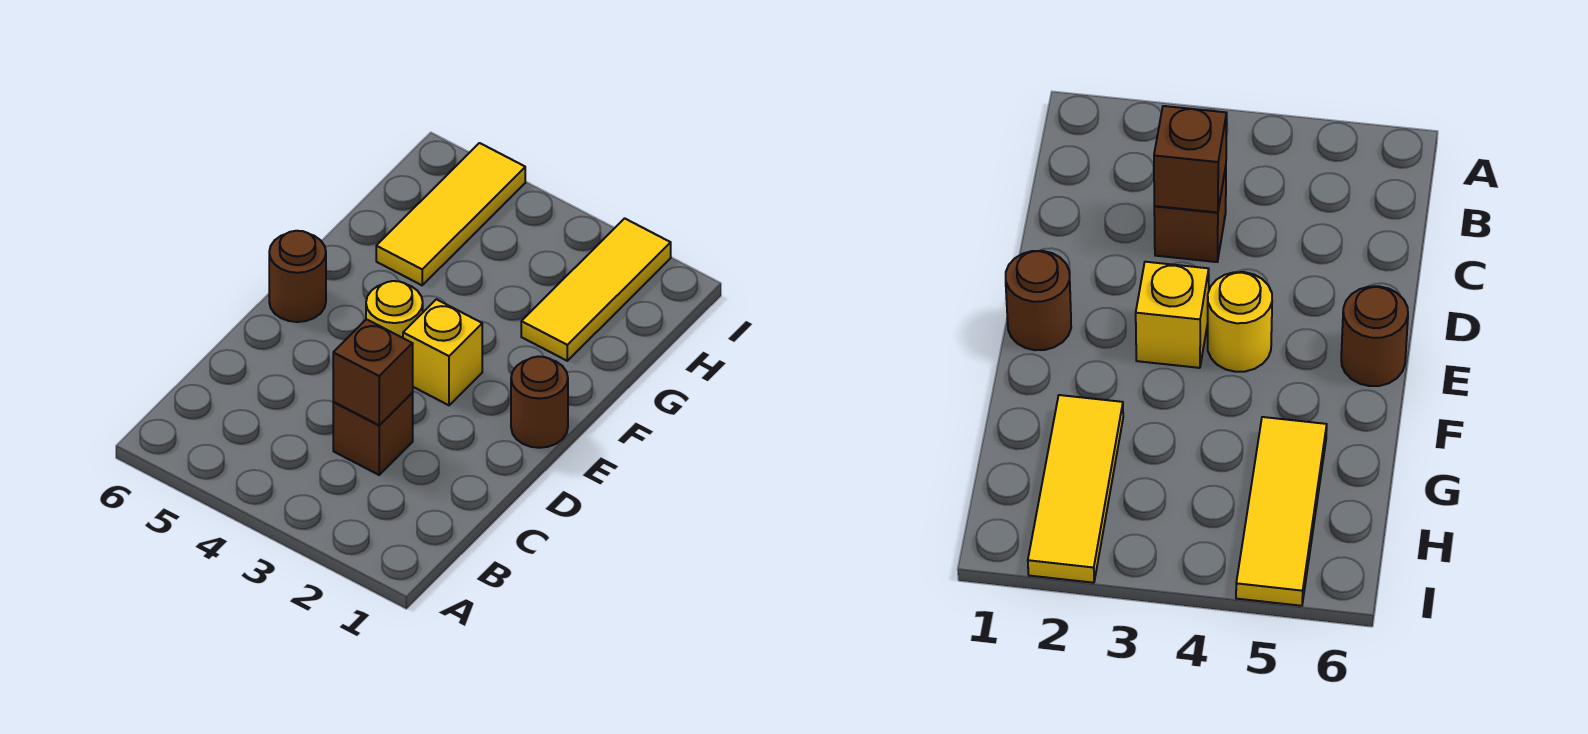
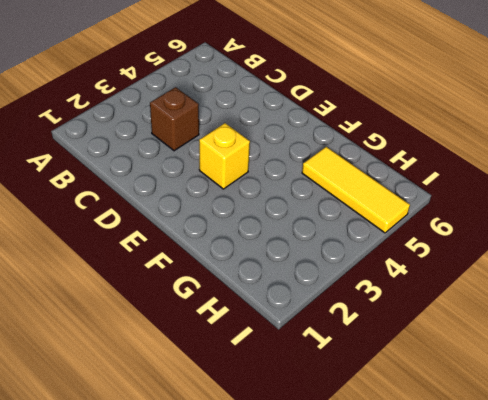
none -> brown 1x1 round brick [511,356,568,448]
none -> yellow 1x1 round brick [366,281,423,338]

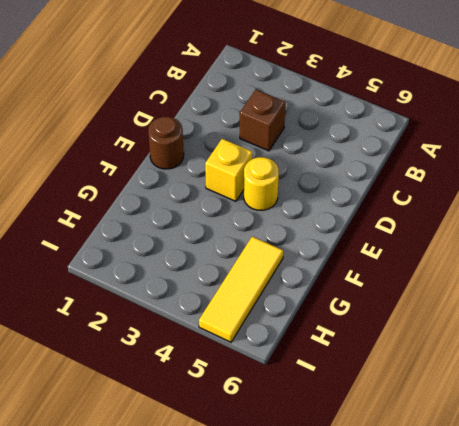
none -> brown 1x1 round brick [269,231,326,322]
none -> yellow 1x3 tile [521,218,671,361]

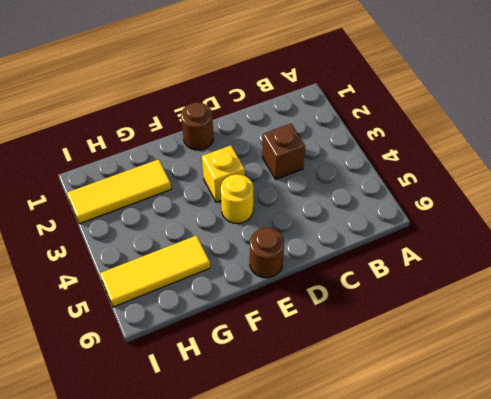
none -> brown 1x1 brick [333,319,413,425]

